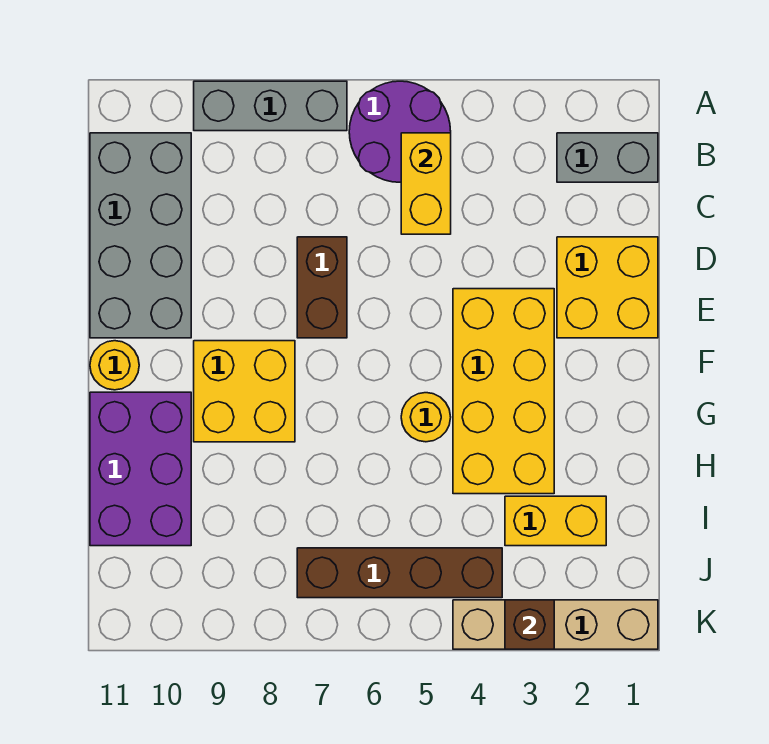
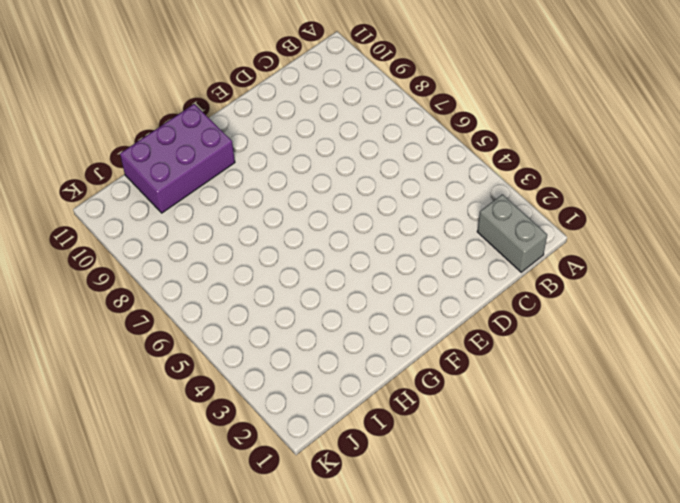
none -> purple 2x2 round brick [349,81,451,182]
none -> grey 1x3 brick [194,81,347,131]
none -> grey 2x4 brick [90,133,191,338]

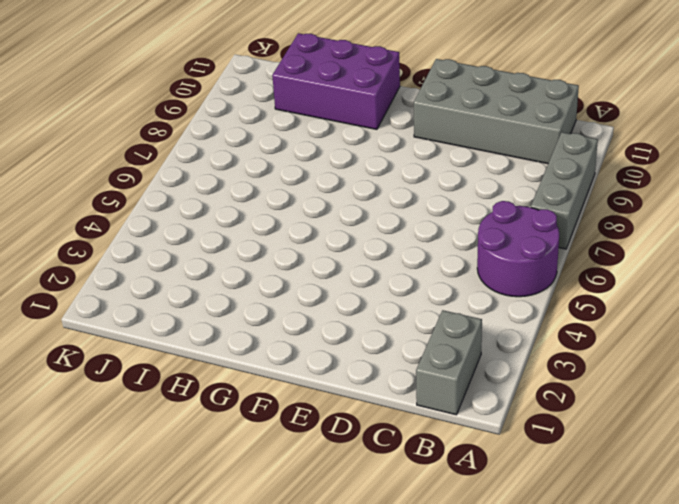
none -> yellow 2x2 brick [557,237,658,338]
none -> brown 1x2 brick [297,237,347,338]
none -> yellow 2x4 brick [453,289,554,494]

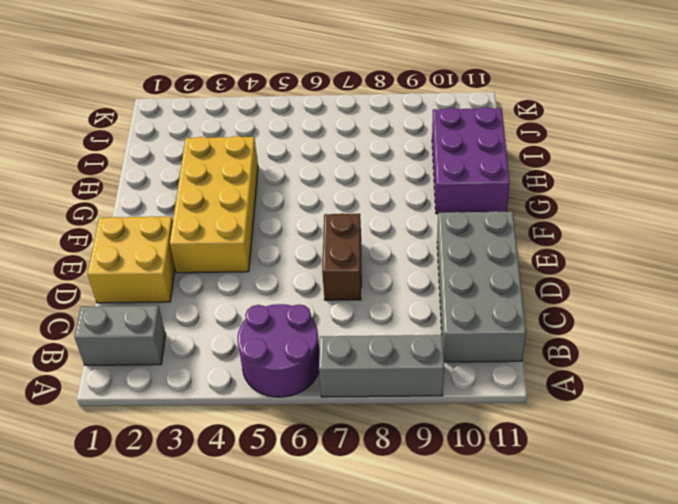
none -> yellow 2x2 brick [194,341,295,442]
none -> yellow 1x1 round brick [90,341,139,390]
none -> yellow 1x1 round brick [401,393,451,442]

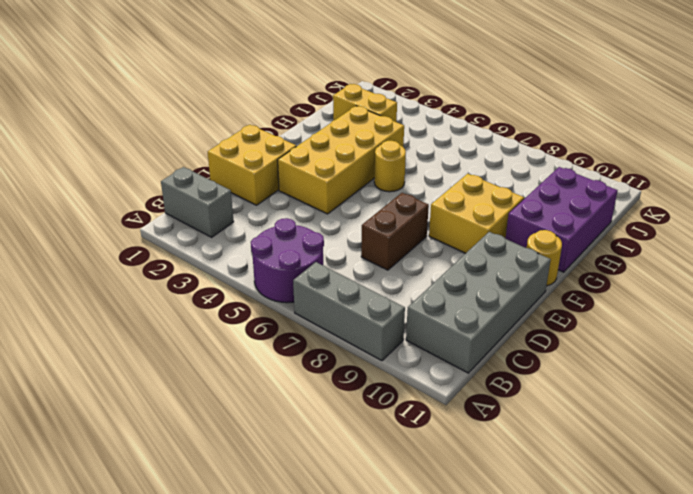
none -> brown 1x4 brick [297,548,502,598]
none -> tan 1x4 brick [453,600,658,649]
none -> yellow 1x2 brick [401,133,451,234]

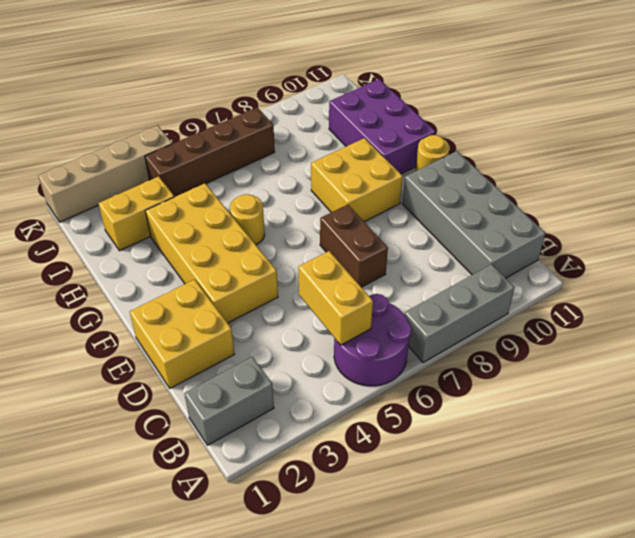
none -> brown 1x1 brick [505,600,554,649]

